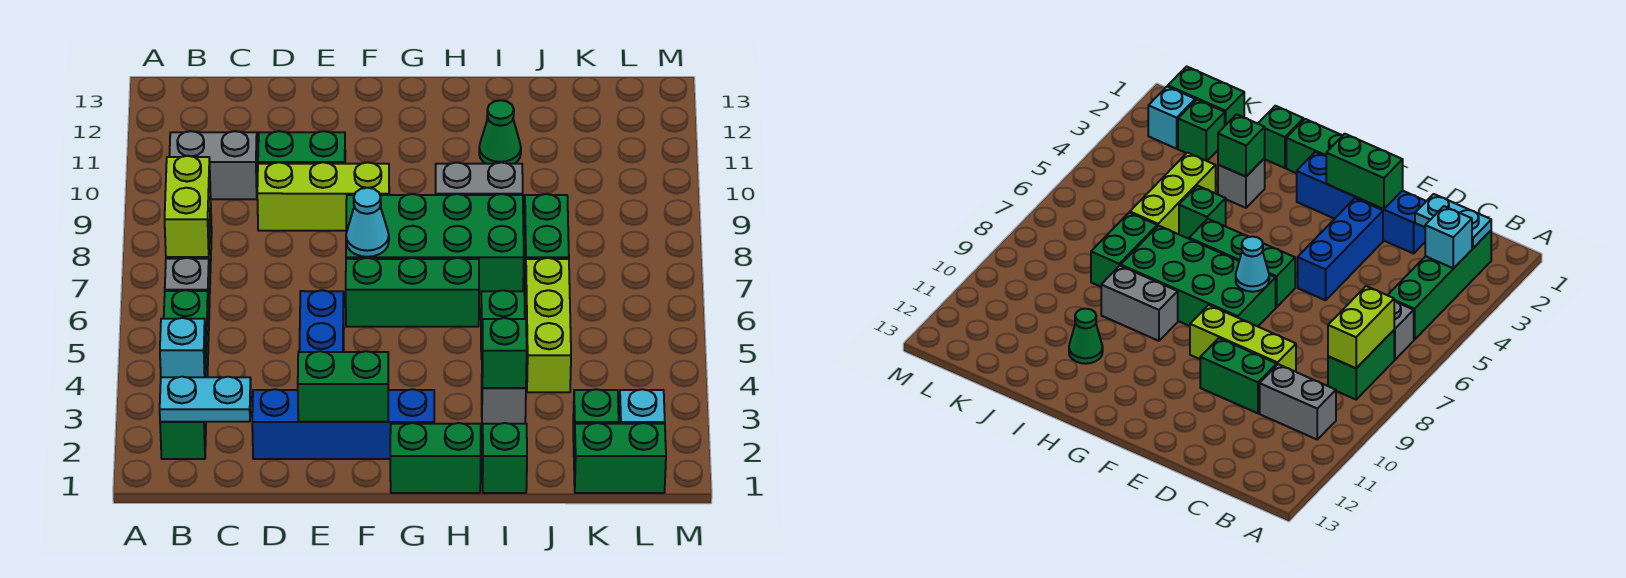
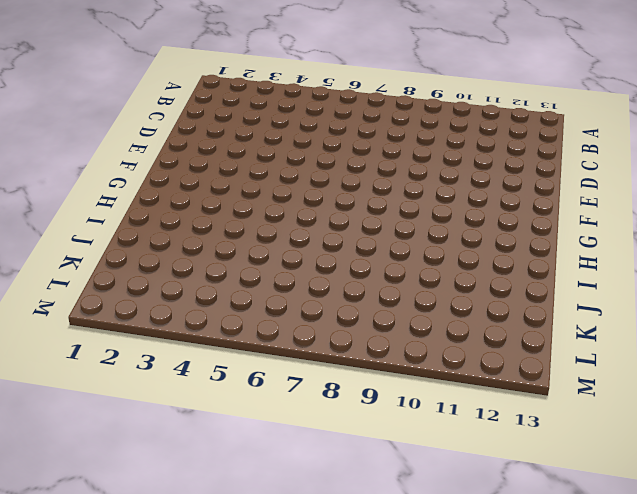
none -> green 1x4 brick [160,290,209,459]
none -> grey 1x1 brick [165,258,210,315]
none -> green 1x2 brick [1328,330,1394,400]

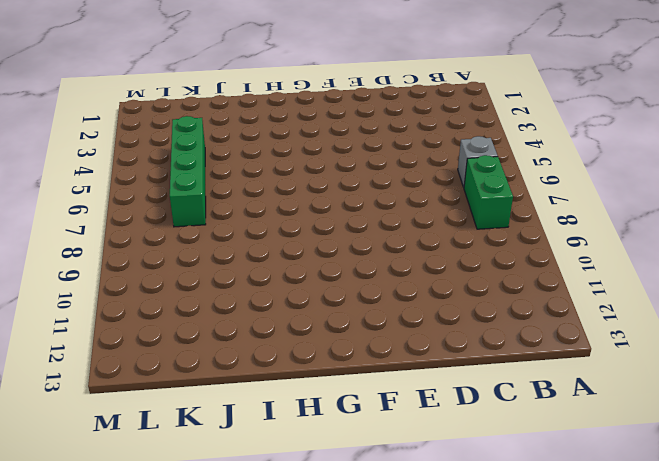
green 1x4 brick [170,116,206,227] -> green 1x4 brick moved to [160,290,209,459]
none -> grey 1x2 brick [169,131,257,199]
none -> blue 1x4 brick [252,389,434,459]
none -> lime 1x3 brick [257,162,389,231]

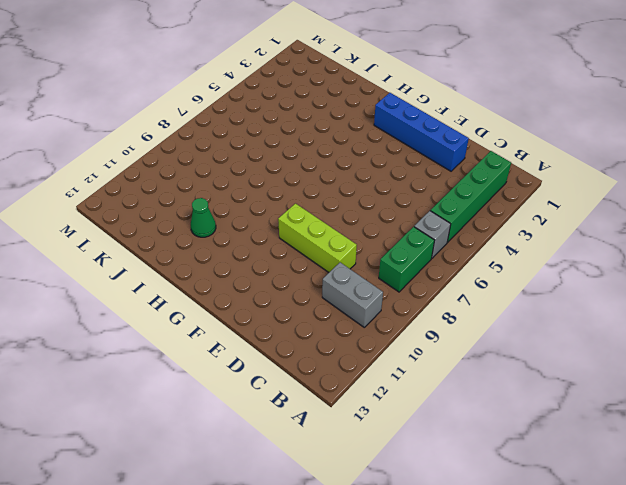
none -> green 1x2 brick [258,131,345,164]
none -> blue 1x3 brick [299,290,344,352]
none -> green 1x3 brick [346,258,479,327]

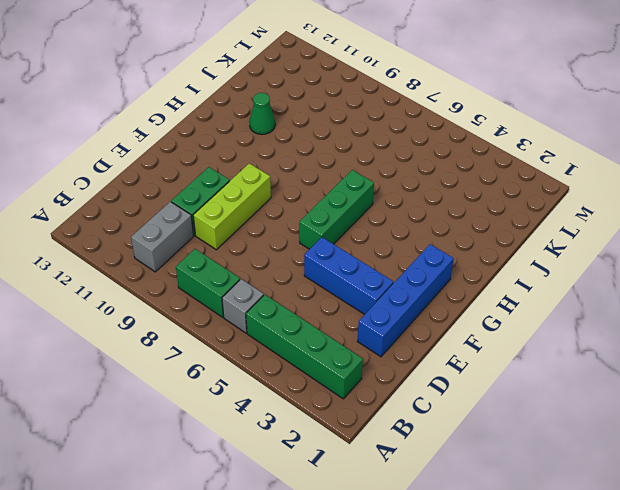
none -> green 2x4 brick [346,194,524,295]
none -> green 1x2 brick [390,423,481,493]
none -> grey 1x2 brick [436,162,523,195]

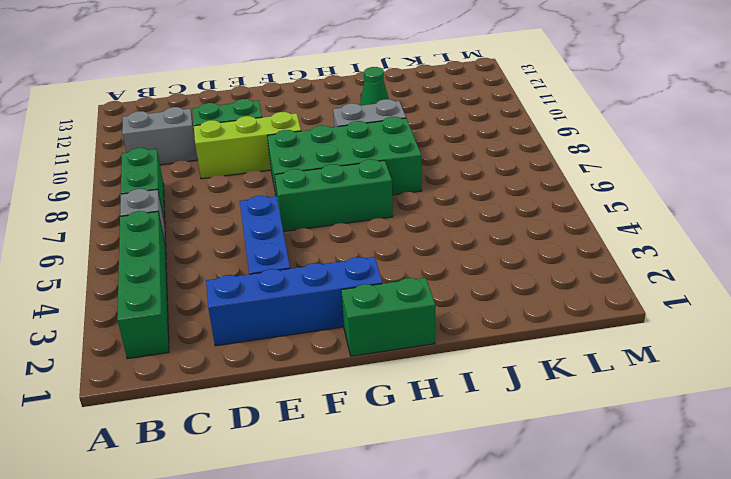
none -> green 1x1 brick [482,423,527,493]
none -> grey 1x1 brick [482,388,526,426]
none -> green 1x1 brick [481,290,525,359]

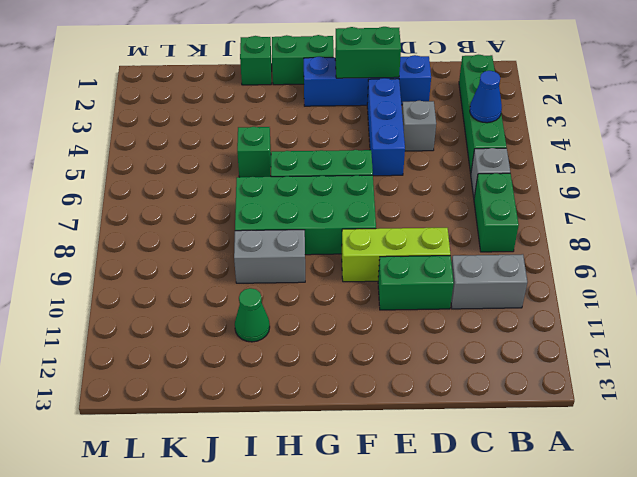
blue 1x1 cone [470,71,502,123] -> none
grey 1x1 brick [402,101,436,151] -> grey 1x1 brick moved to [482,388,526,426]
none -> lime 1x3 brick [525,258,571,392]
none -> green 1x2 brick [524,194,569,289]
none -> green 1x2 brick [574,423,666,493]

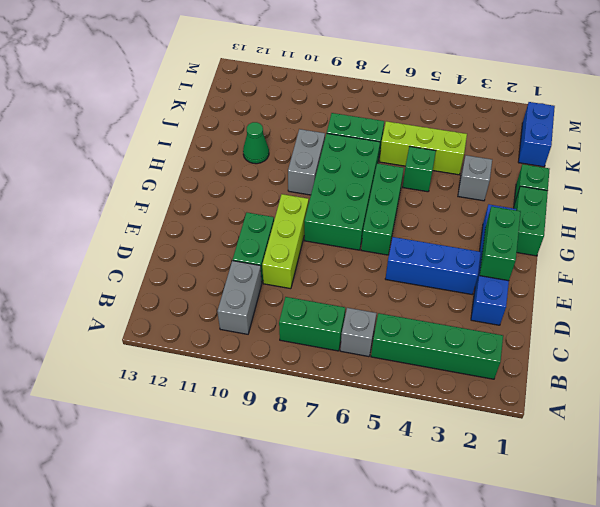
blue 1x2 brick [518,102,555,167] -> green 1x2 brick [574,423,666,493]
none -> green 1x1 brick [573,389,619,442]
none -> cyan 1x1 brick [619,389,665,424]
none -> cyan 1x2 plate [160,377,251,422]

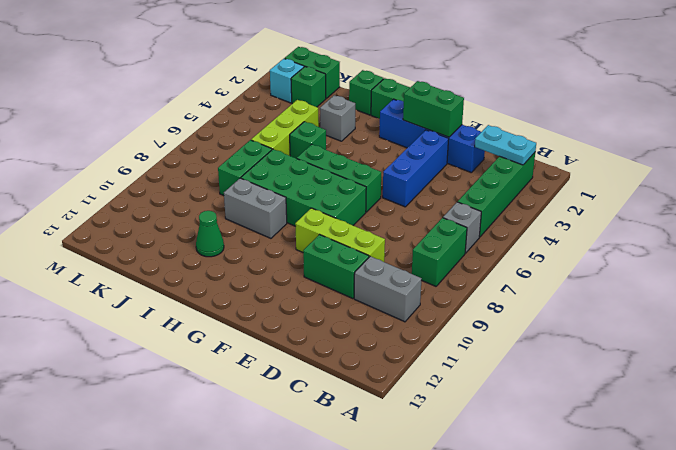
none -> cyan 1x1 brick [160,318,206,377]
none -> lime 1x2 brick [165,156,211,257]
none -> cyan 1x1 cone [346,188,389,257]

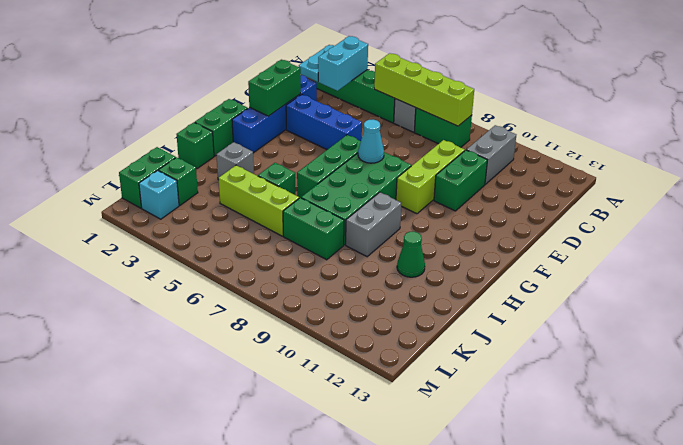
cyan 1x2 brick [318,36,368,91] -> cyan 1x1 brick [160,318,206,377]
lime 1x4 brick [374,53,474,126] -> lime 1x2 brick [165,156,211,257]
none -> green 1x1 brick [482,318,527,388]

